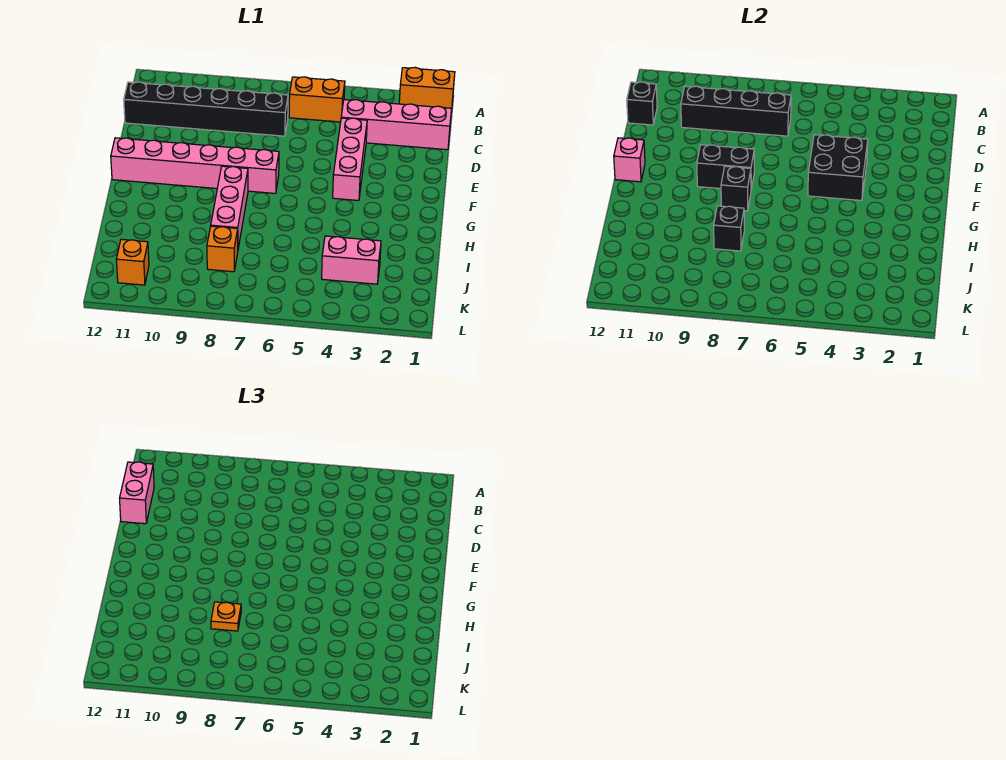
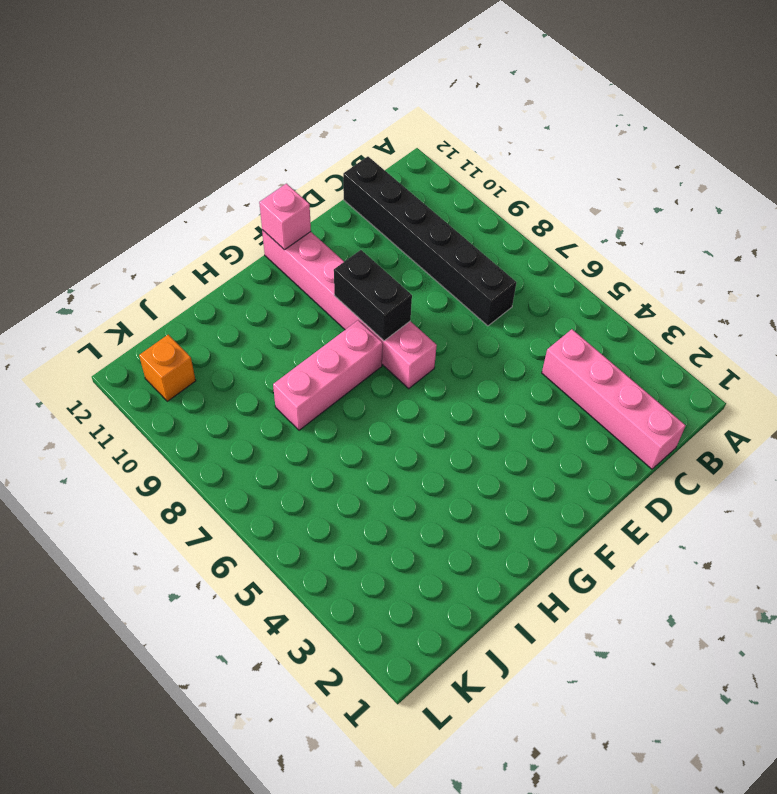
none -> orange 1x2 brick [399,67,455,112]
none -> orange 1x2 brick [289,77,345,122]
none -> pink 1x3 brick [333,118,367,201]

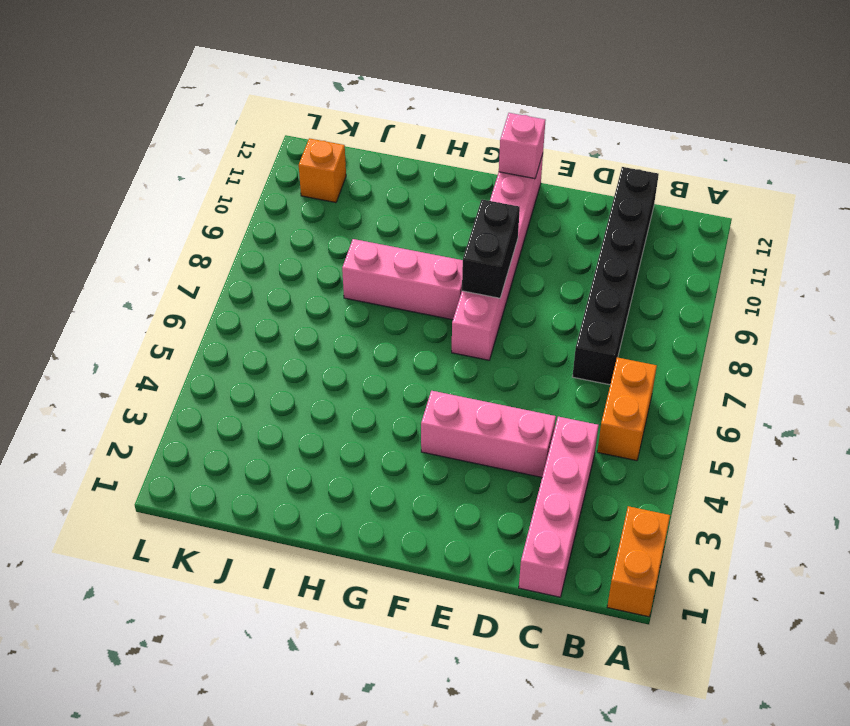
none -> pink 1x2 brick [322,236,381,284]
none -> orange 1x1 brick [207,226,238,272]
none -> black 1x4 brick [681,86,791,136]

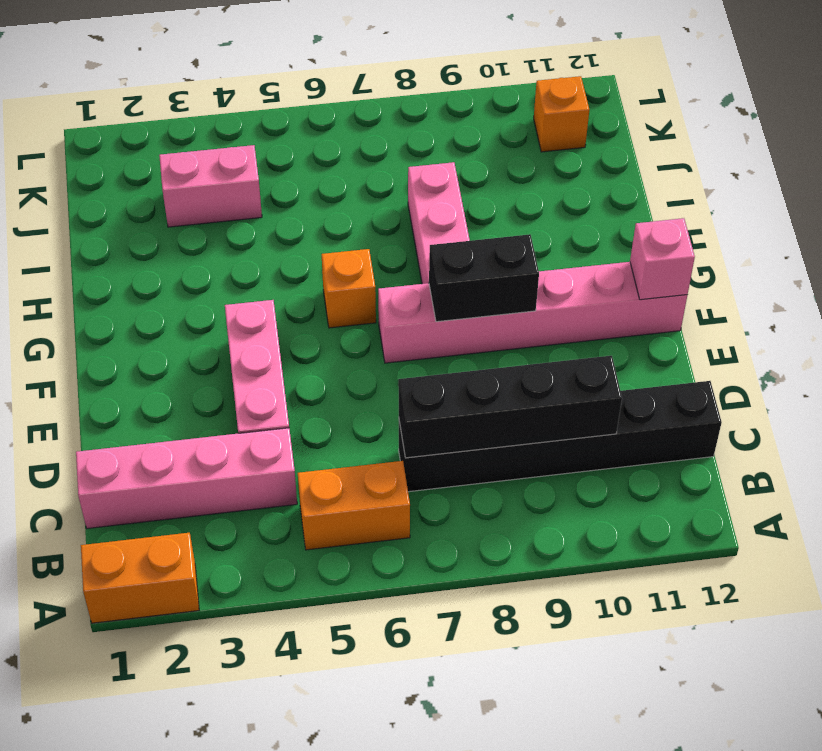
orange 1x1 brick [322,249,376,328] -> orange 1x1 brick moved to [207,226,238,272]
none -> black 1x1 brick [627,82,657,125]
none -> black 2x2 brick [808,135,868,201]
none -> black 1x1 brick [721,166,751,211]

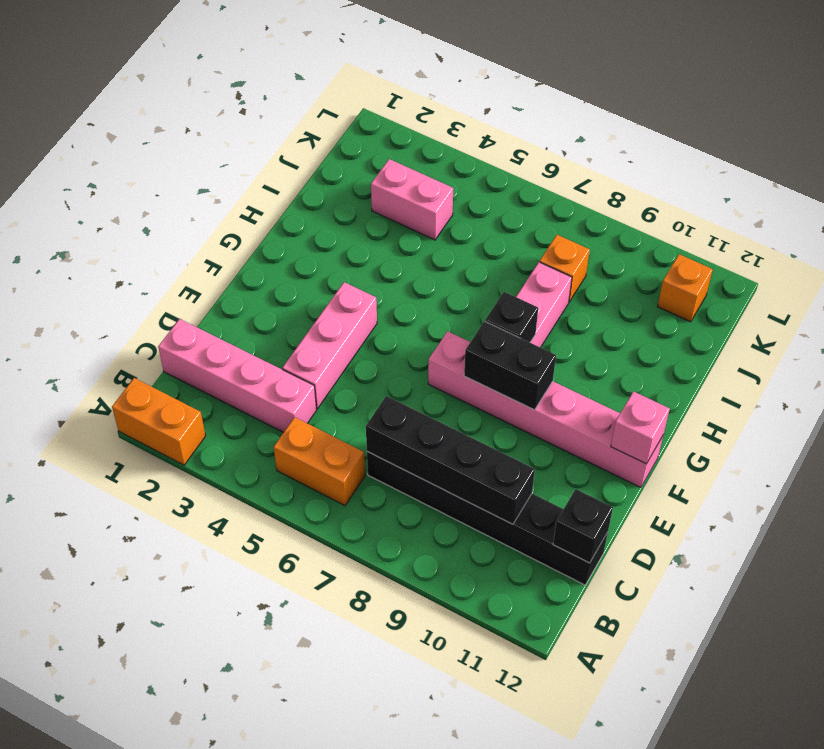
none -> black 2x2 brick [808,135,868,201]
none -> black 1x1 brick [714,206,744,251]
none -> pink 1x2 brick [120,462,154,524]

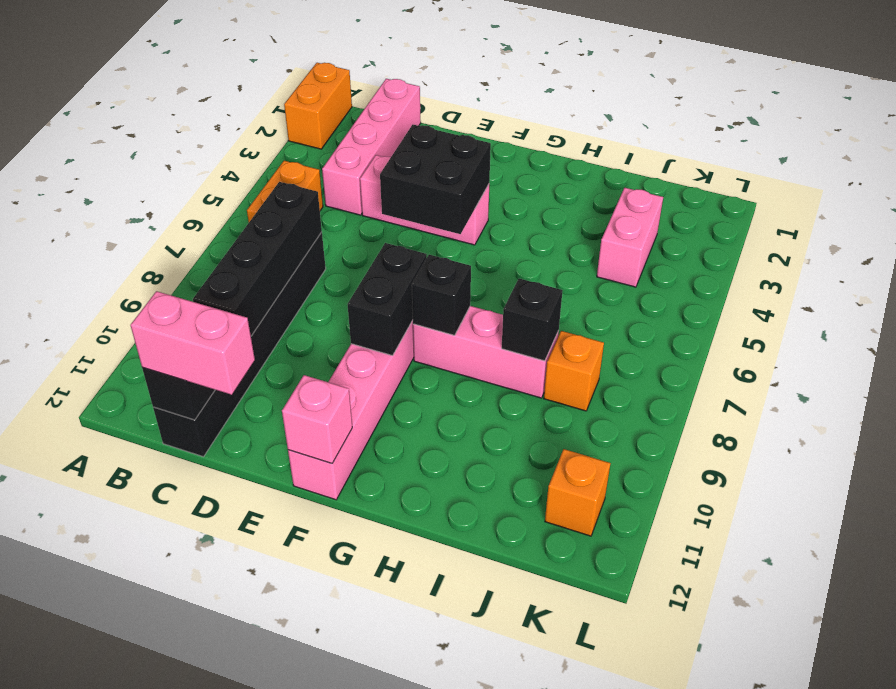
none -> orange 1x1 plate [211,602,241,631]

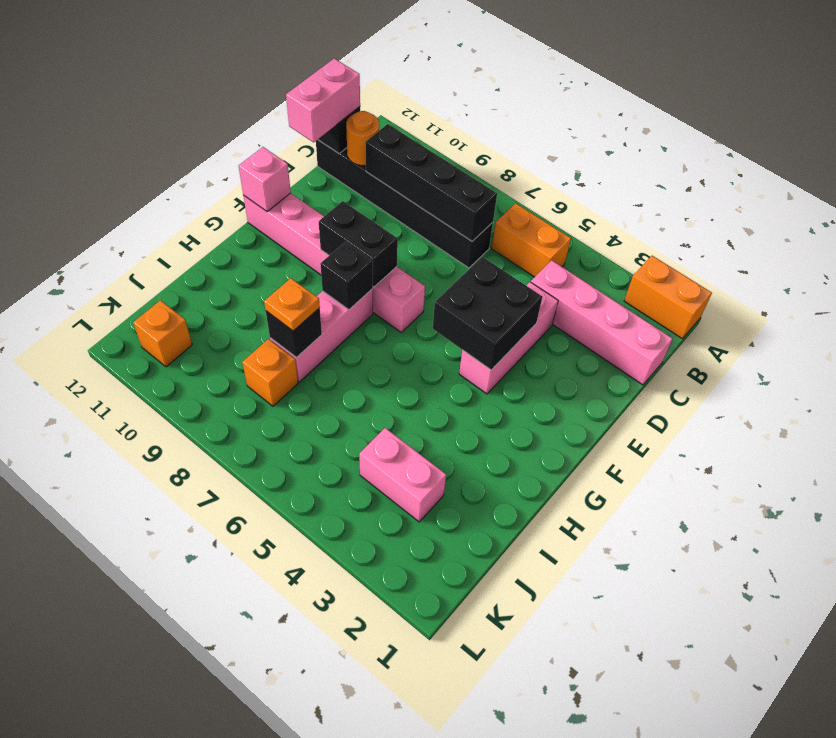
orange 1x1 round brick [346,111,379,166] -> none

